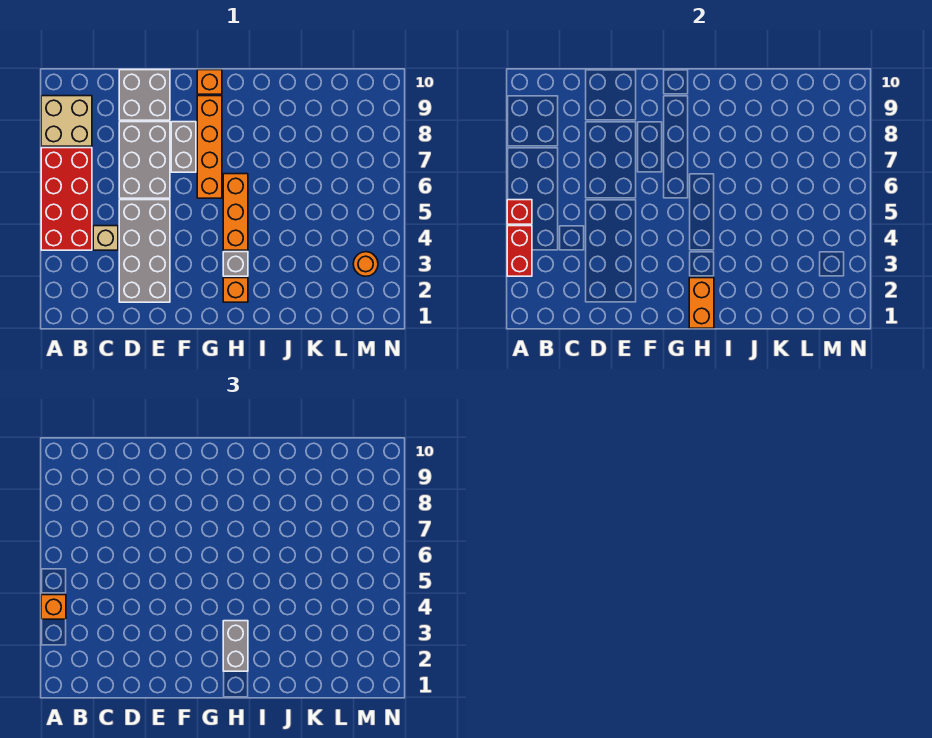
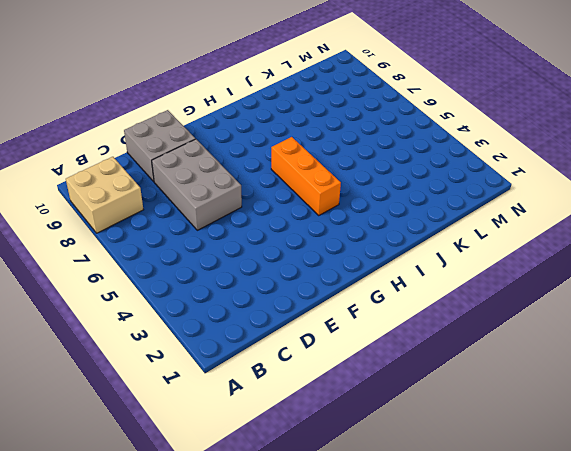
none -> red 2x4 brick [41,148,92,250]
none -> tan 1x1 brick [93,226,118,250]
none -> grey 2x4 brick [119,200,170,302]

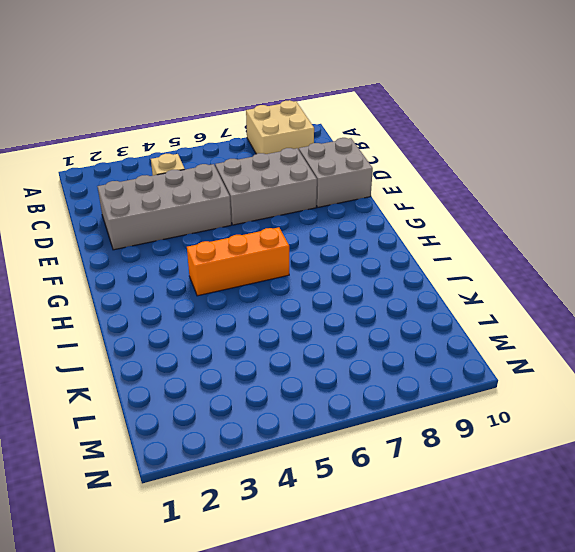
none -> red 2x4 brick [41,148,92,250]
none -> grey 1x2 brick [171,122,196,172]
none -> orange 1x4 brick [197,96,222,198]

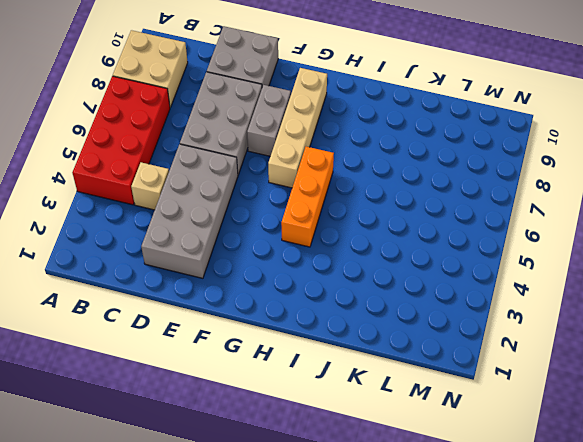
tan 1x4 brick [268,68,327,188] -> orange 1x4 brick [197,96,222,198]
none -> orange 1x1 brick [197,70,222,94]
none -> orange 1x1 brick [223,278,248,302]
none -> grey 1x1 brick [223,252,248,276]

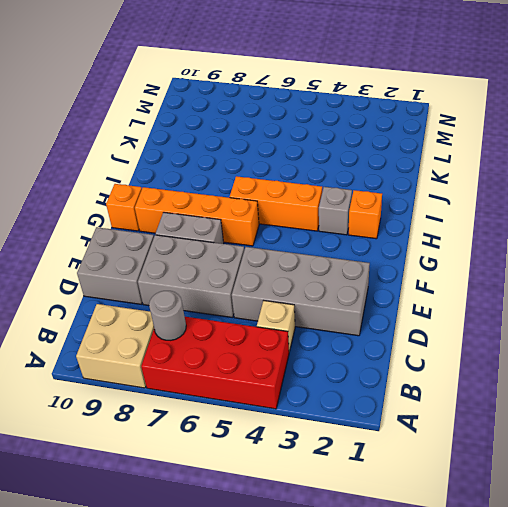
grey 1x1 round brick [149,291,186,340] -> none
none -> orange 1x1 round brick [353,252,378,276]
none -> red 1x2 brick [507,226,532,276]
none -> red 1x1 brick [507,200,532,224]

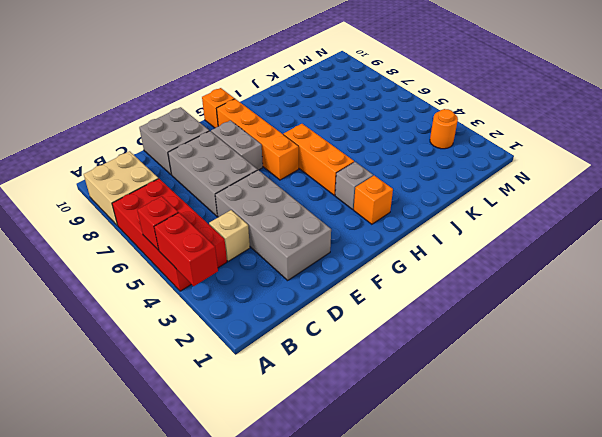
none -> orange 1x2 brick [689,278,714,328]
none -> orange 1x1 brick [41,595,66,619]
none -> grey 1x2 brick [223,621,248,671]

